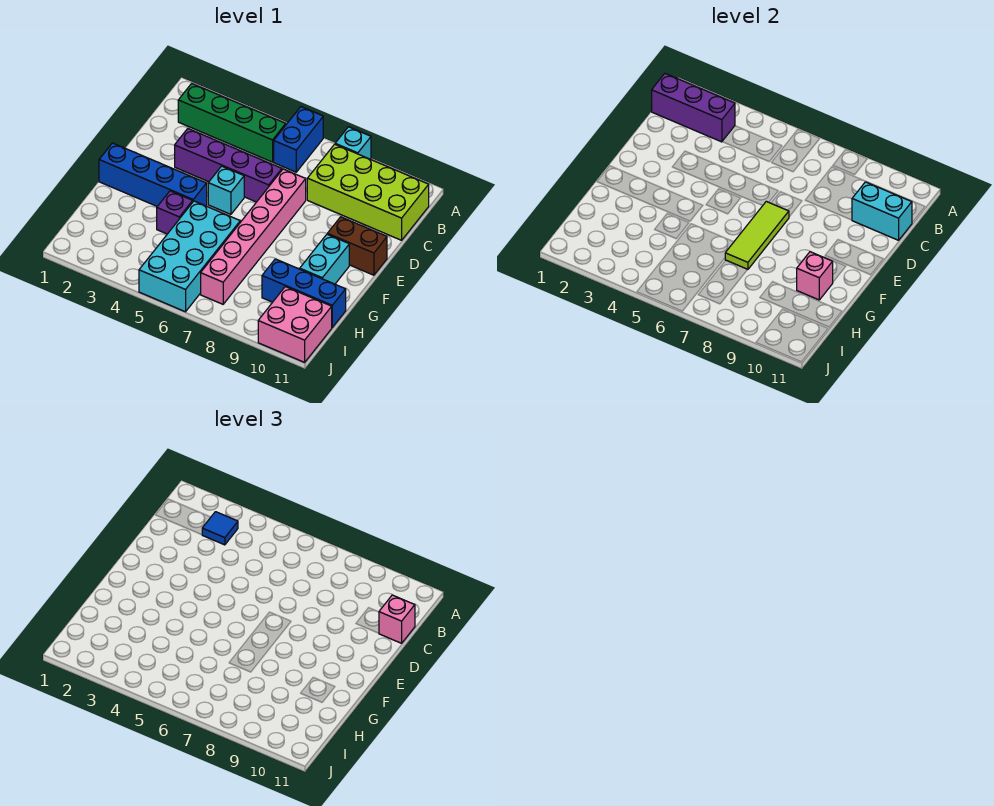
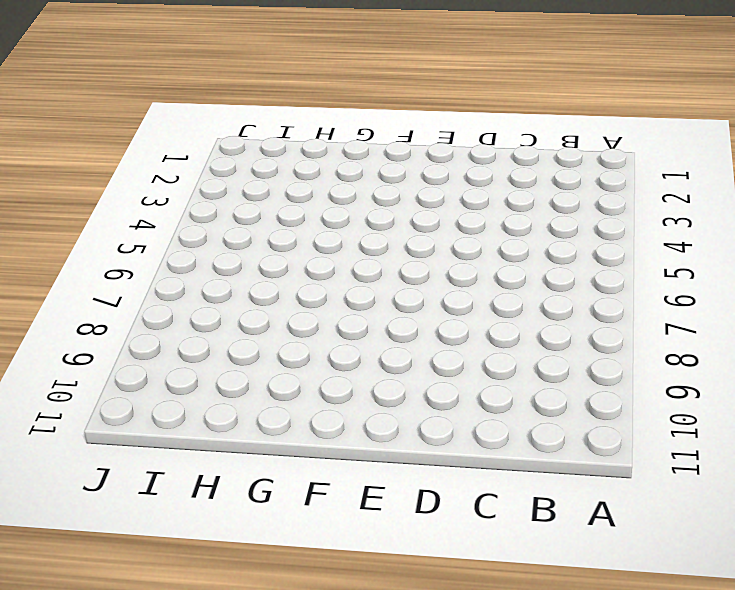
none -> blue 1x2 brick [274,107,323,172]
none -> cyan 1x1 brick [335,127,371,159]
none -> green 1x4 brick [178,83,286,162]

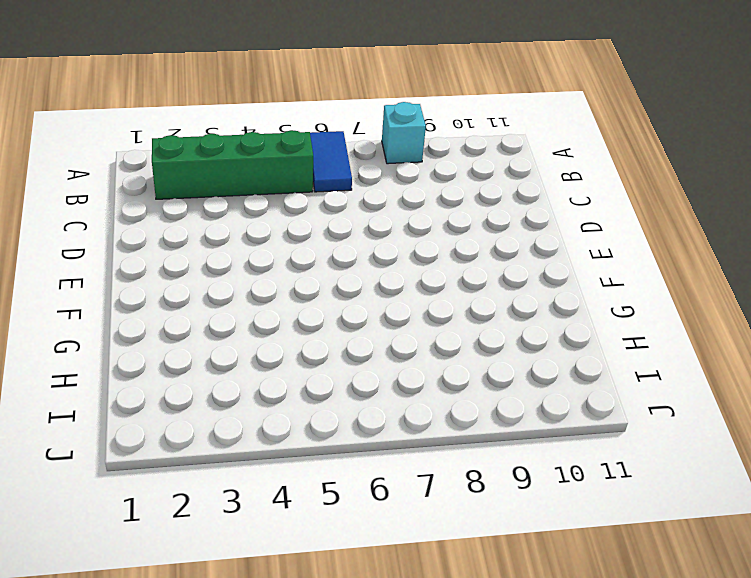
blue 1x2 tile [310,131,352,192] -> blue 1x2 brick [274,107,323,172]
none -> lime 2x4 brick [307,144,429,240]
none -> purple 1x4 brick [175,129,282,202]
none -> pink 1x6 brick [201,169,306,304]

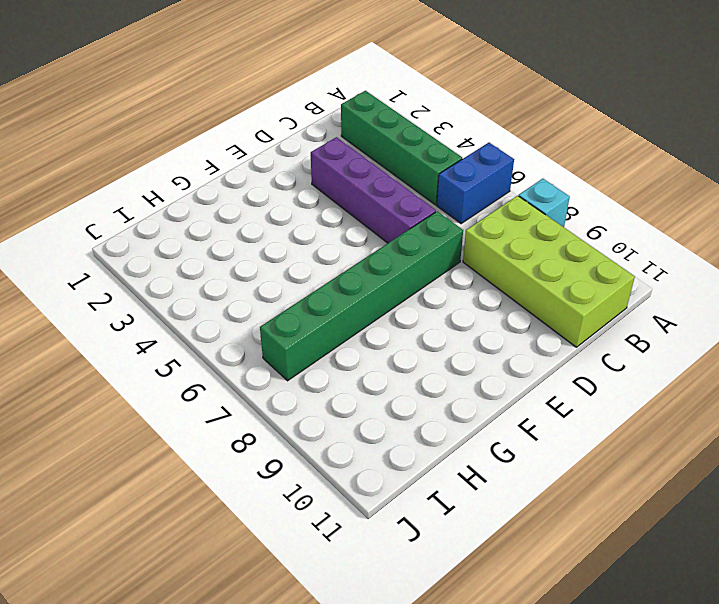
green 1x6 brick [260,211,463,381] -> pink 1x6 brick [201,169,306,304]
none -> cyan 1x1 brick [208,166,244,214]
none -> brown 1x2 brick [327,217,387,275]
none -> blue 1x4 brick [99,143,207,206]

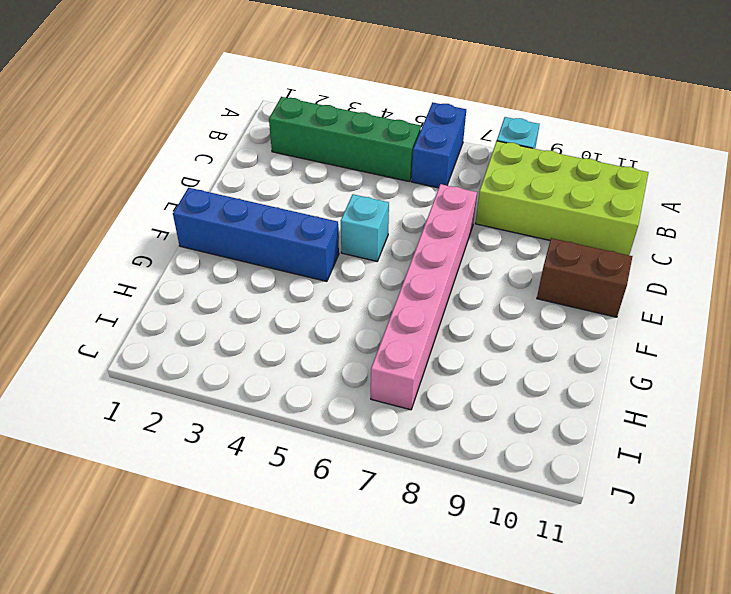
none -> purple 1x4 brick [175,129,282,202]
none -> cyan 1x2 brick [300,234,349,284]
none -> purple 1x1 brick [157,191,193,234]

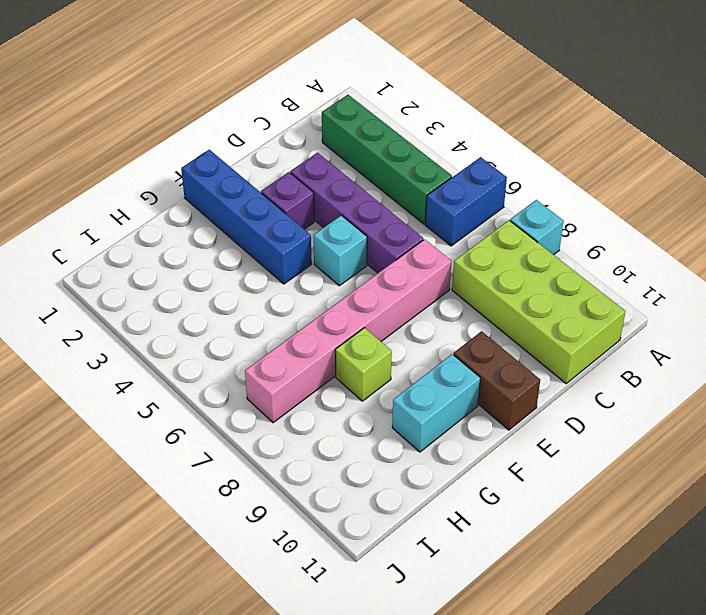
purple 1x1 brick [261,172,314,229] -> purple 1x1 brick moved to [157,191,193,234]
lime 1x1 brick [335,328,392,401] -> none
none -> cyan 2x4 brick [139,201,240,312]
none -> blue 1x3 brick [262,259,346,327]
none -> pink 2x2 brick [258,287,332,362]

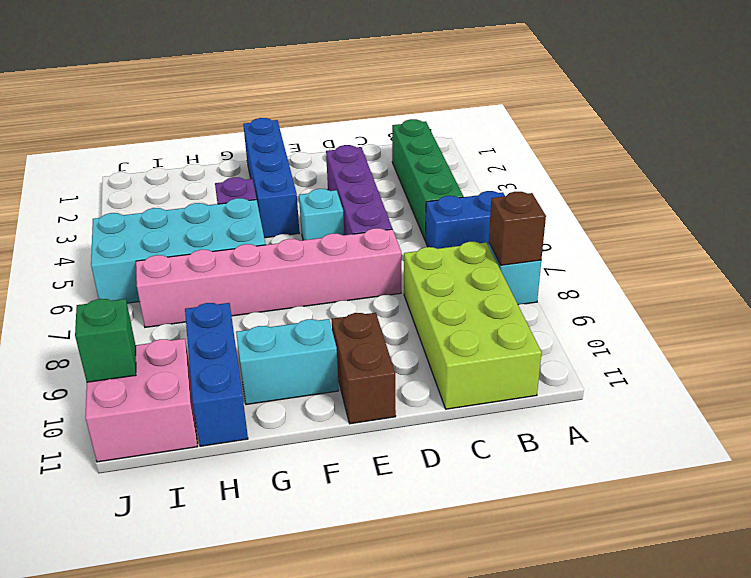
brown 1x1 brick [489,192,546,265] -> none
green 1x1 brick [75,299,136,382] -> none
none -> purple 1x3 brick [652,74,735,142]
none -> cyan 1x2 brick [852,182,912,240]
none -> lime 1x3 tile [725,201,789,270]

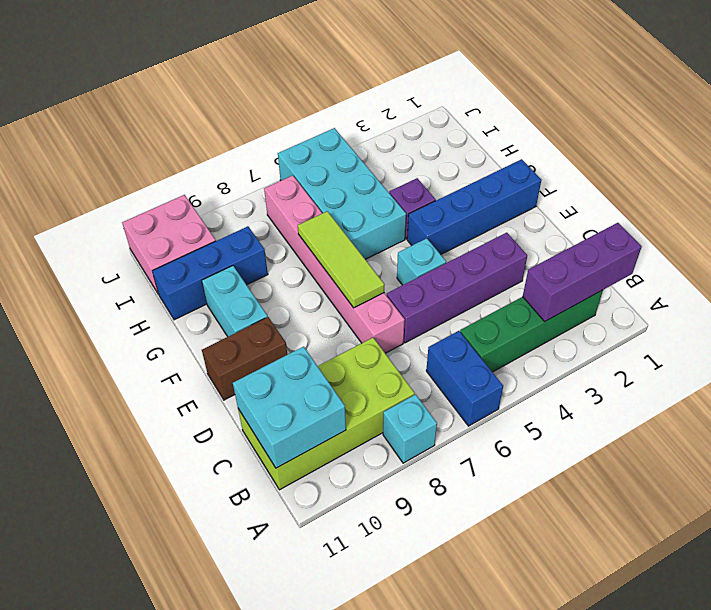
cyan 2x2 brick [233,347,346,468] -> cyan 1x2 brick [852,182,912,240]
none -> pink 1x1 brick [797,252,833,300]
none -> blue 1x1 tile [202,512,238,545]
none -> pink 1x1 brick [379,595,415,643]

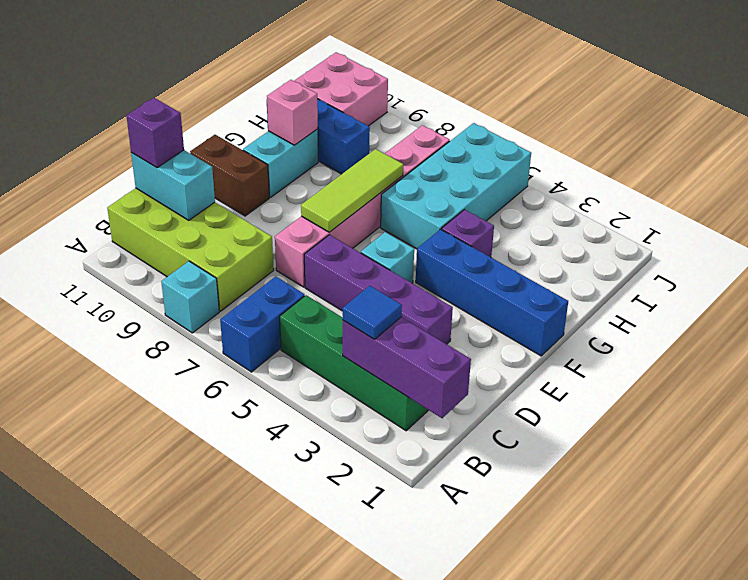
purple 1x1 brick [126,98,184,168] -> pink 1x1 brick [379,595,415,643]

